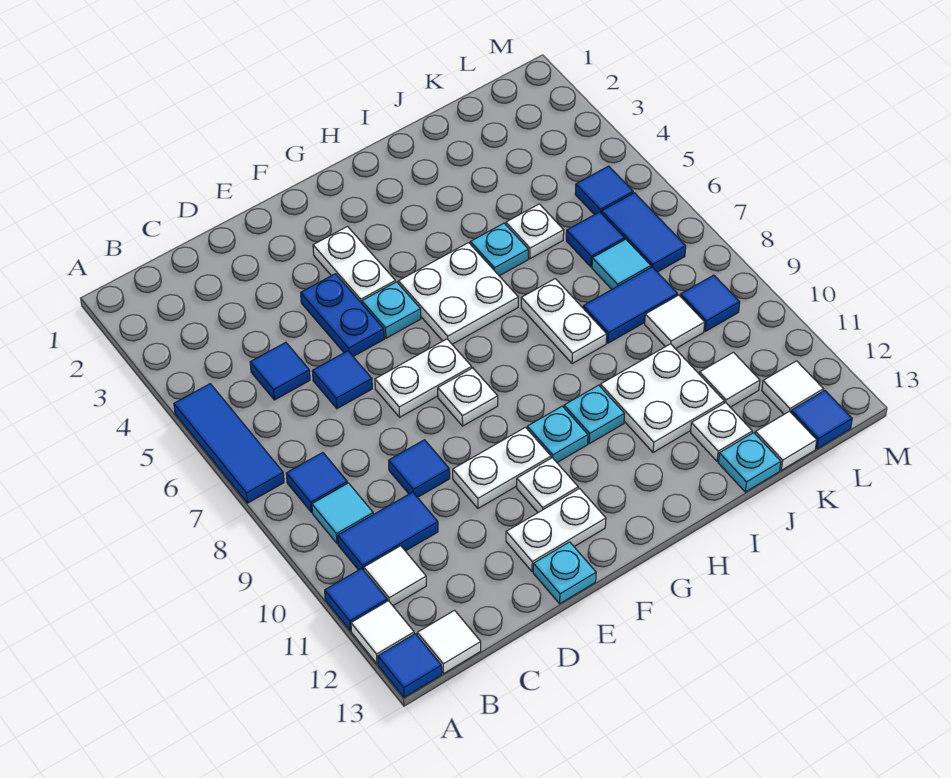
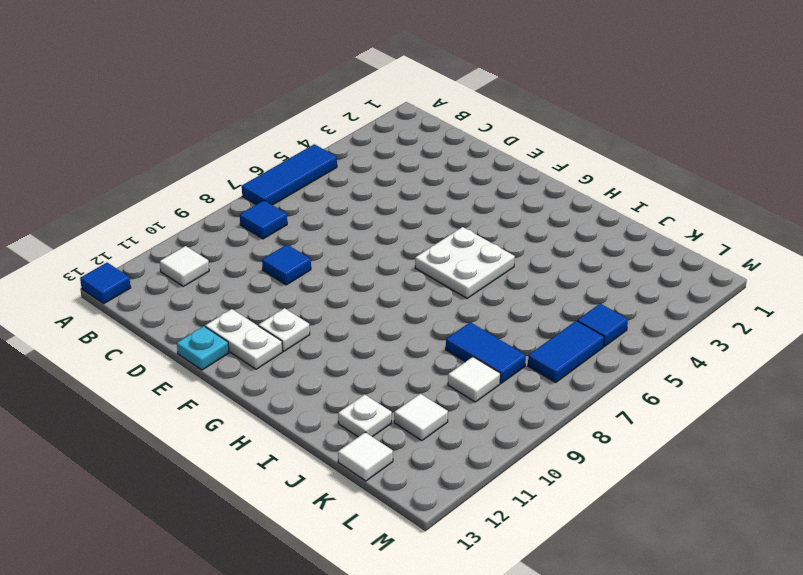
none -> blue 1x1 tile [325,568,387,631]
none -> white 1x1 tile [351,601,414,664]
none -> cyan 1x1 tile [312,483,373,544]
none -> blue 1x2 tile [338,492,438,570]

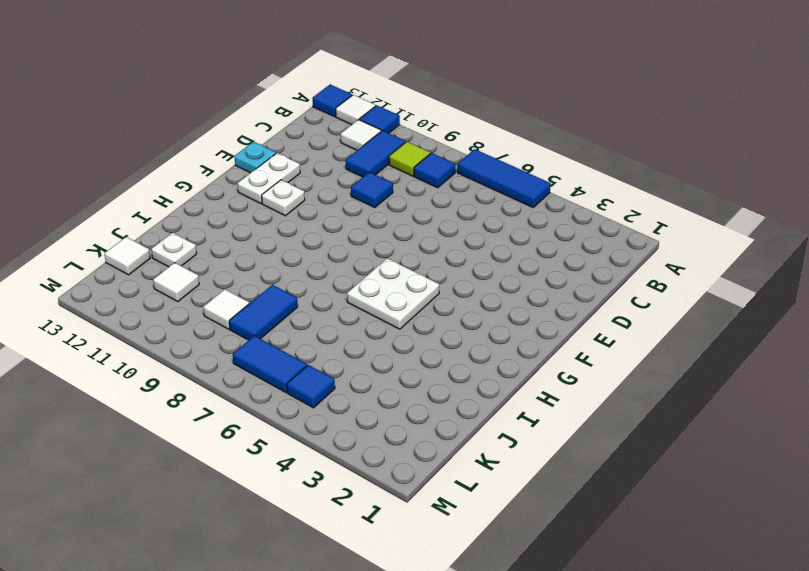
lime 1x1 tile [389,142,430,176] -> cyan 1x1 tile [312,483,373,544]
none -> white 1x1 tile [417,610,481,674]
none -> blue 1x1 tile [250,342,310,400]
none -> blue 1x1 tile [312,351,372,408]
none -> blue 1x2 plate [301,274,384,356]

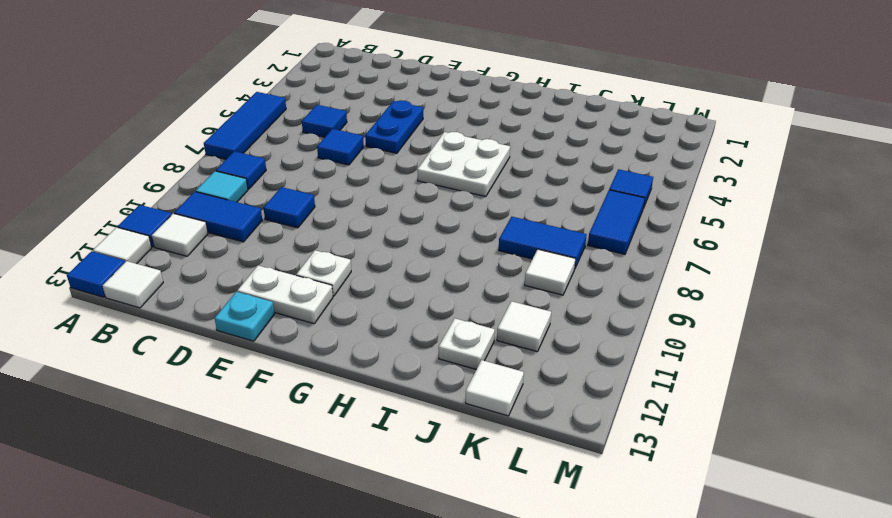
none -> white 1x2 plate [375,339,472,417]
none -> white 1x2 plate [453,427,551,508]
none -> white 1x2 plate [313,227,395,303]
none -> cyan 1x1 plate [362,282,421,338]

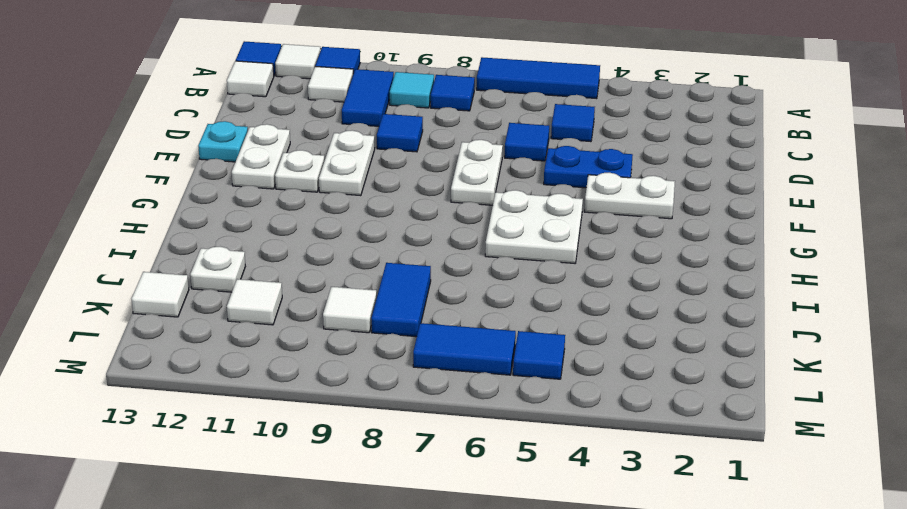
none -> cyan 1x1 plate [362,282,421,338]
none -> white 1x1 plate [438,368,498,426]
none -> cyan 1x1 plate [527,406,588,462]
none -> cyan 1x1 plate [564,385,625,444]

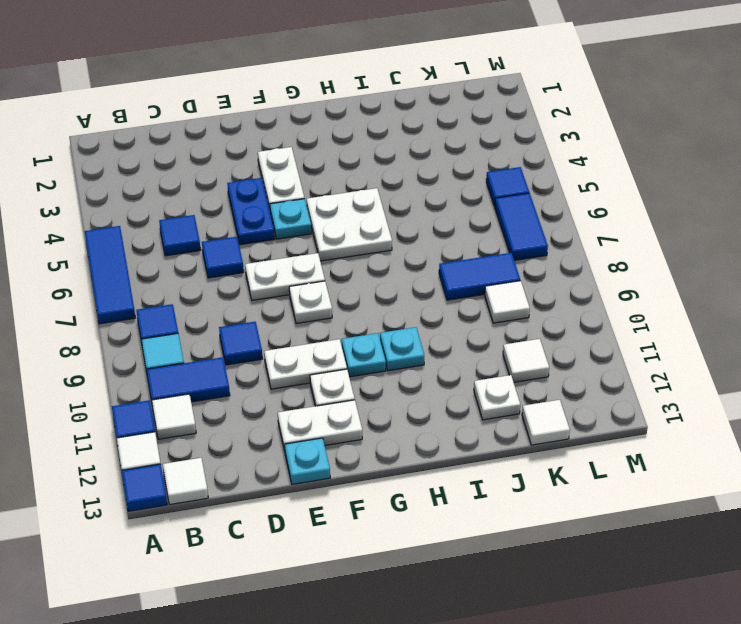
none -> cyan 1x1 plate [470,223,528,276]
none -> white 1x2 plate [521,279,607,364]
none -> white 2x2 plate [600,344,724,453]
none -> white 1x1 plate [506,204,564,259]

